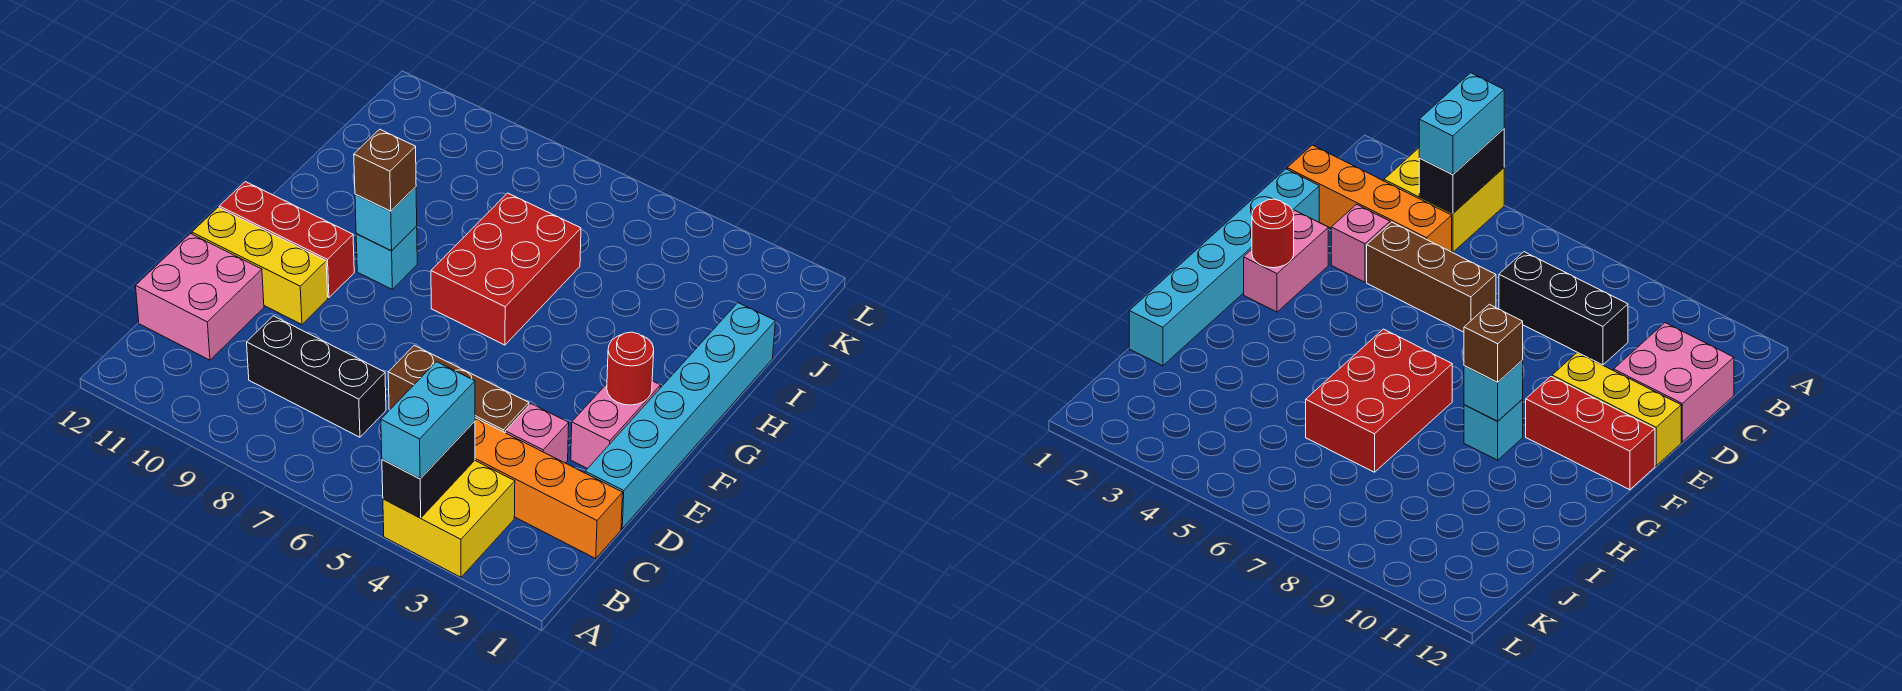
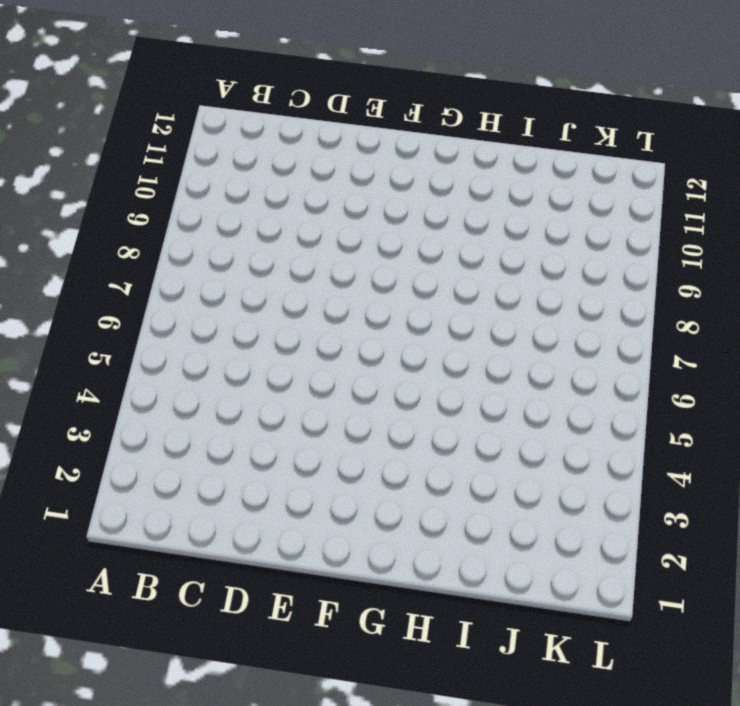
none -> yellow 2x2 brick [383,461,515,577]
none -> orange 1x4 brick [475,418,623,559]
none -> black 1x3 brick [247,316,386,437]

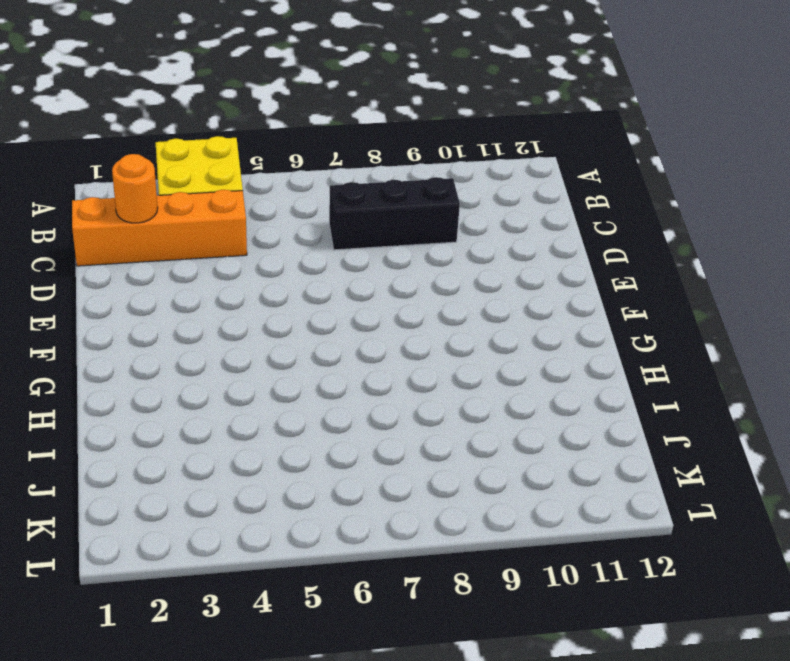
orange 1x1 round brick [112,154,158,223] -> none
none -> pink 2x2 brick [136,234,264,360]
none -> cyan 1x6 brick [585,303,775,528]
none -> pink 1x1 brick [505,404,569,463]

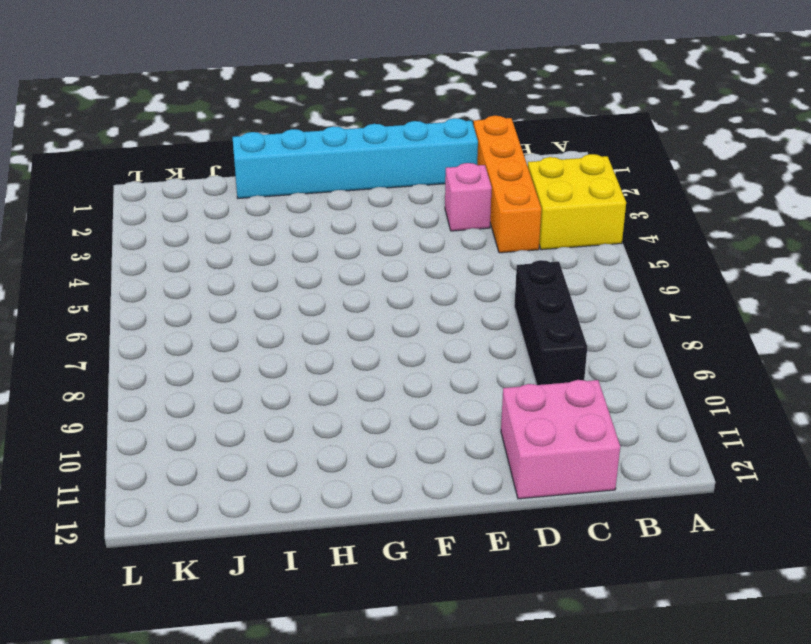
none -> brown 1x3 brick [388,345,529,433]
none -> pink 1x2 brick [571,381,661,469]
none -> yellow 1x3 brick [192,207,328,324]

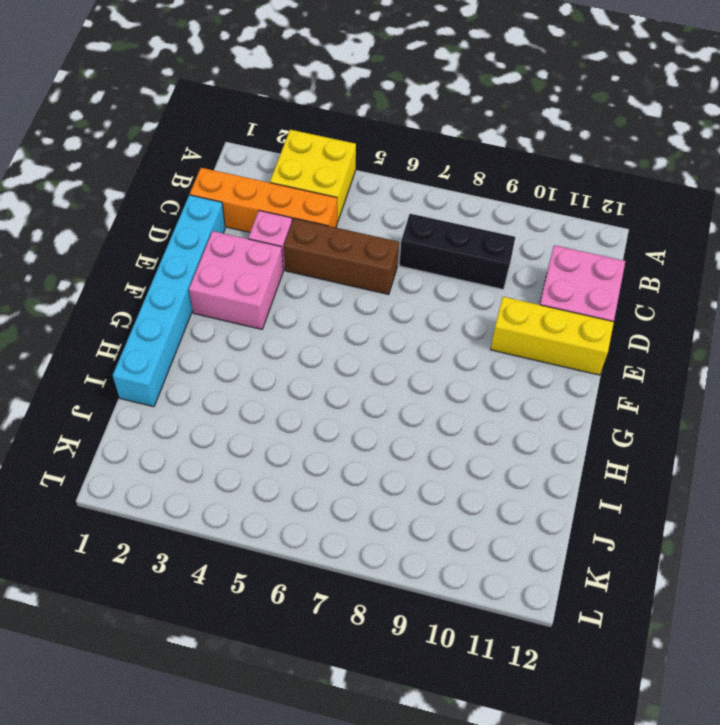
pink 2x2 brick [189,231,283,329] -> pink 1x2 brick [571,381,661,469]
none -> red 1x3 brick [219,182,354,298]
none -> red 2x3 brick [431,193,581,345]
none -> cyan 1x1 brick [356,226,417,289]

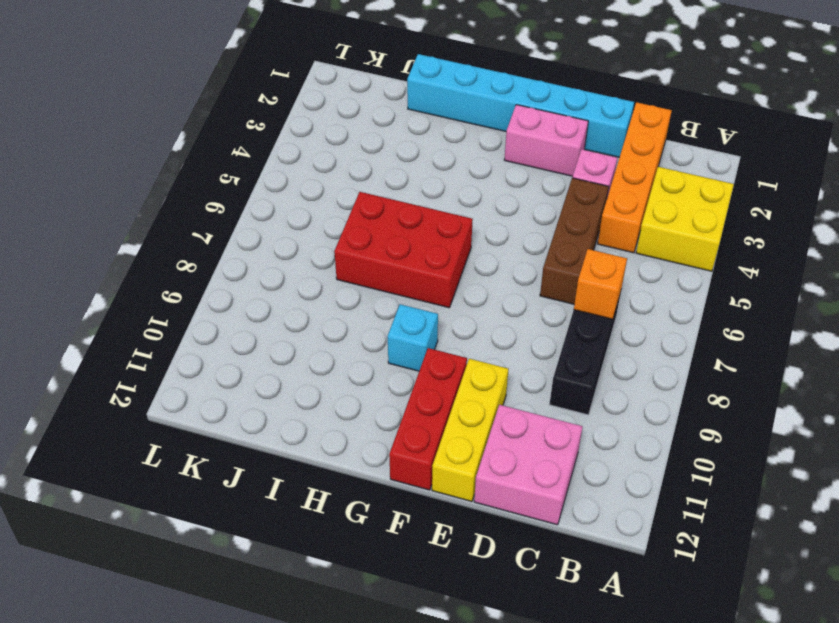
orange 1x1 brick [574,249,627,319] -> none
none -> black 1x2 brick [382,421,475,518]
none -> red 1x1 round brick [607,332,654,405]
none -> cyan 1x1 brick [355,187,417,251]

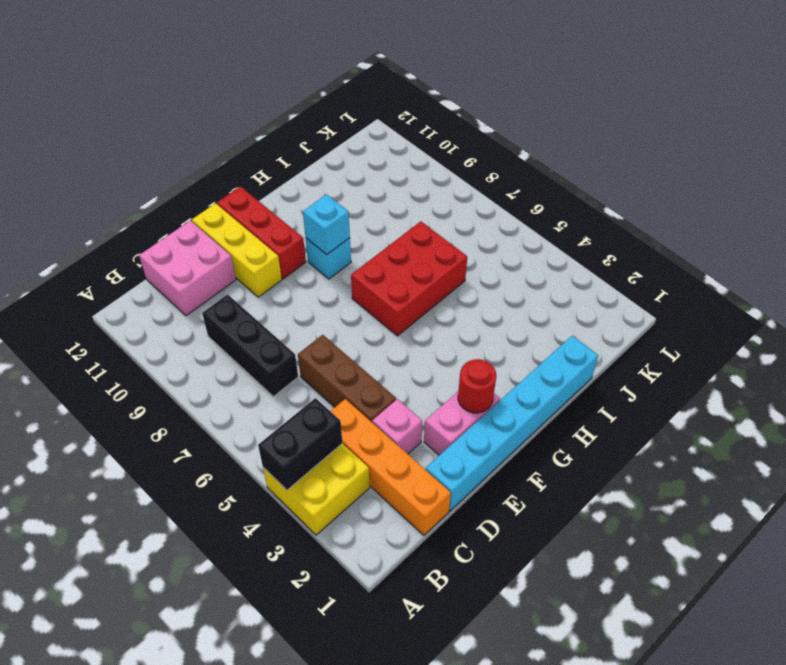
none -> cyan 1x2 brick [381,362,475,479]
none -> brown 1x1 brick [354,129,416,211]

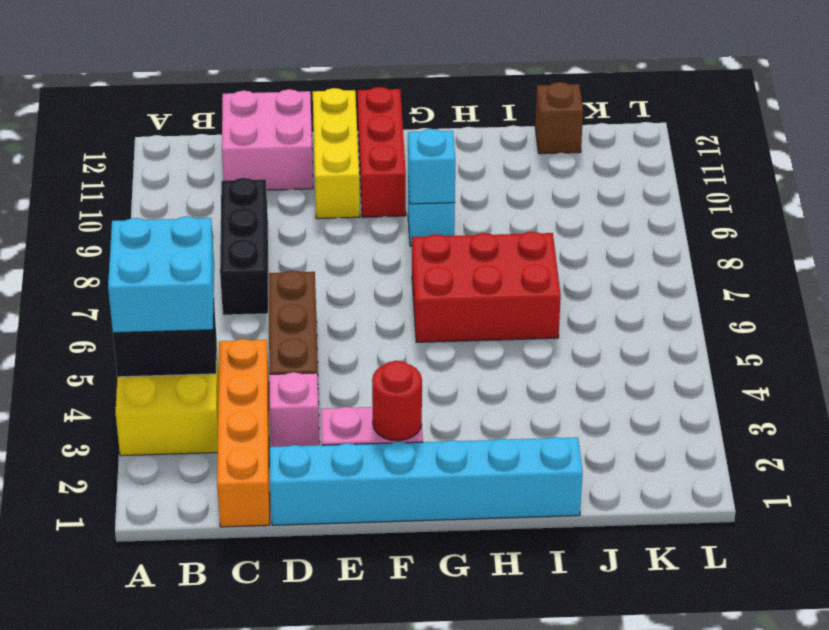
cyan 2x2 brick [108,216,214,333] -> cyan 1x2 brick [381,362,475,479]
brown 1x1 brick [535,82,583,154] -> brown 1x1 brick moved to [354,129,416,211]

